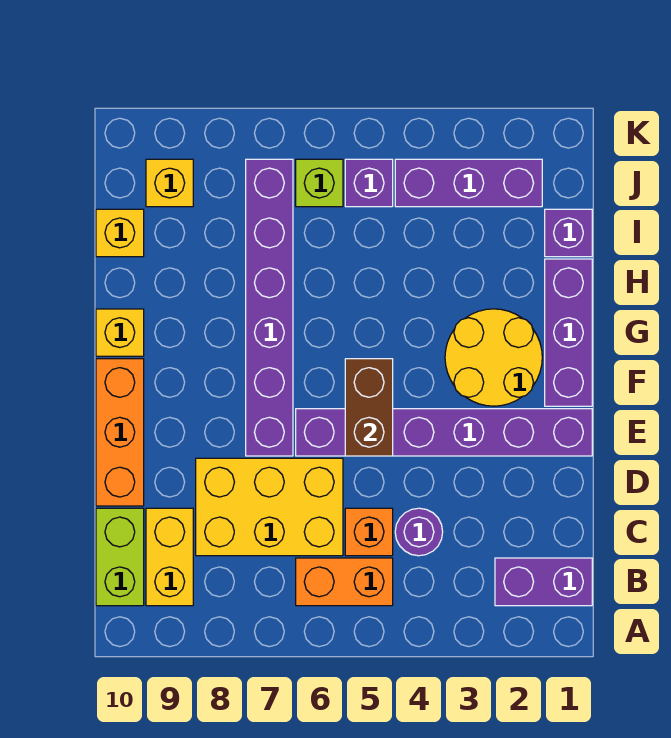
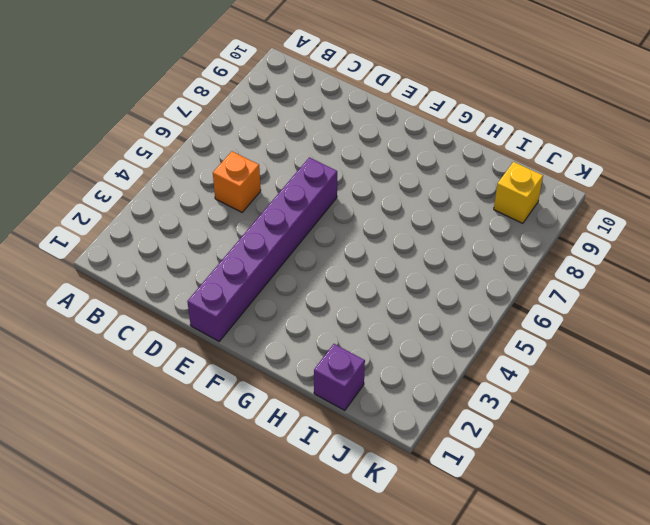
none -> purple 1x2 brick [495,558,592,606]
none -> orange 1x2 brick [296,558,393,606]
none -> yellow 1x2 brick [146,508,193,606]

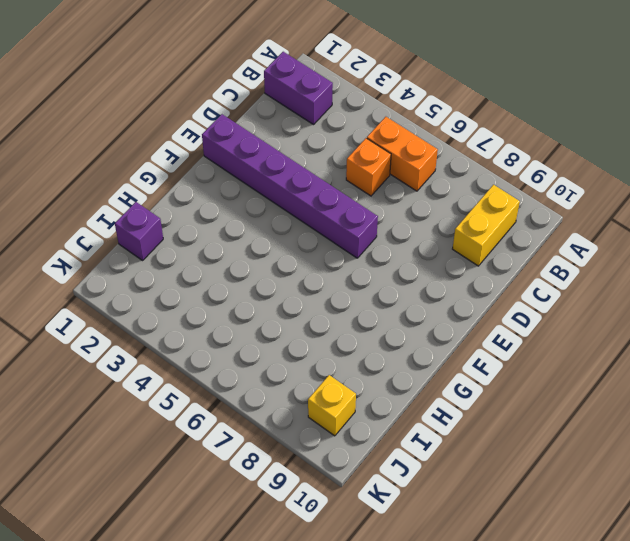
none -> lime 1x2 brick [96,508,144,606]
none -> purple 1x1 round brick [395,508,443,556]
none -> yellow 2x3 brick [196,458,343,556]

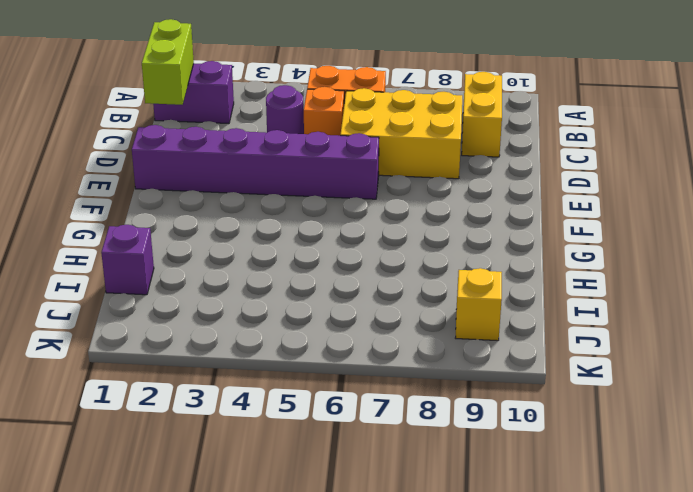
lime 1x2 brick [142,19,194,105] -> lime 1x2 brick moved to [96,508,144,606]
none -> orange 1x3 brick [96,359,144,506]
none -> purple 1x6 brick [246,159,293,456]
none -> purple 1x3 brick [545,259,592,406]

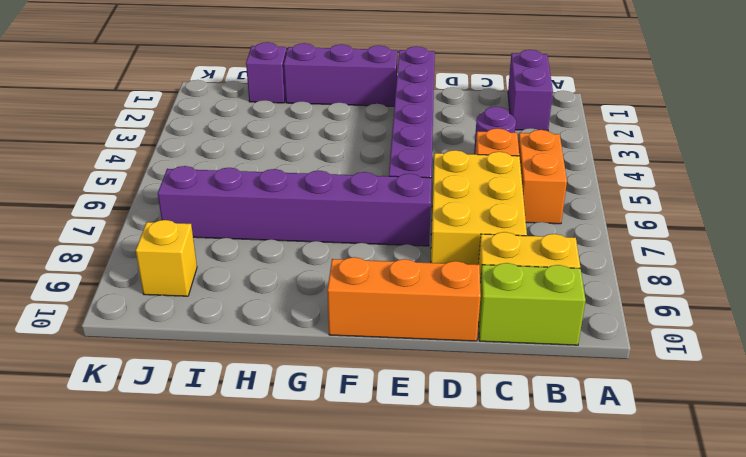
none -> yellow 2x2 round brick [445,309,542,406]
none -> yellow 1x1 brick [96,309,144,356]
none -> yellow 1x1 brick [96,209,144,257]

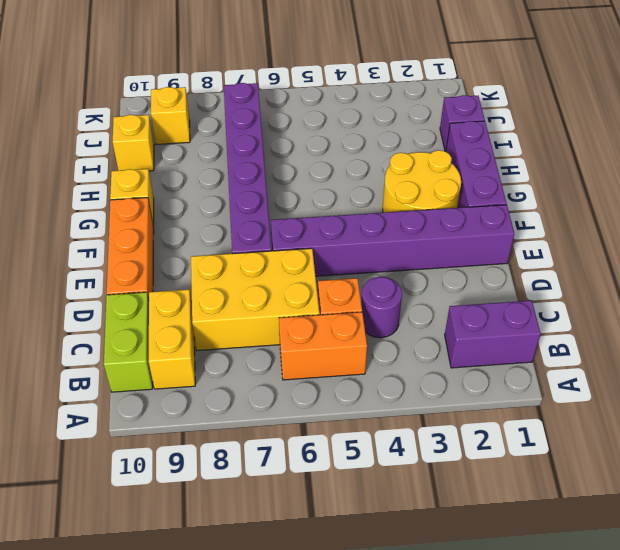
none -> purple 1x3 brick [395,159,542,207]
none -> purple 1x1 brick [345,159,393,207]
none -> lime 1x1 brick [296,159,343,207]

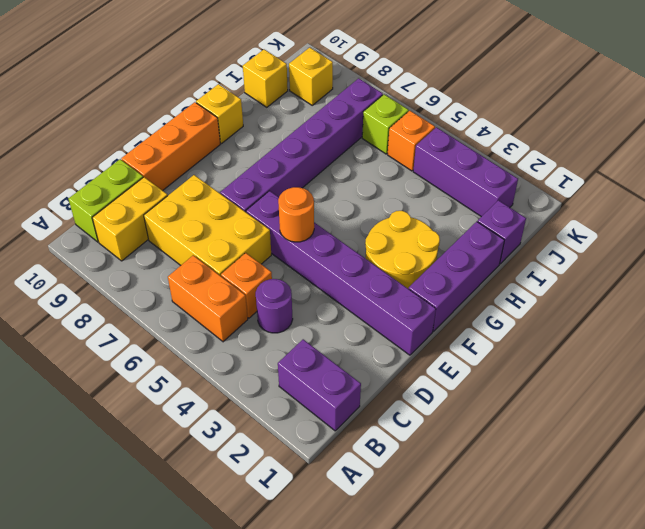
orange 1x1 round brick [278,187,314,242] -> brown 1x2 brick [345,359,393,456]
orange 1x1 brick [388,111,435,171] -> purple 1x1 brick [345,159,393,207]

